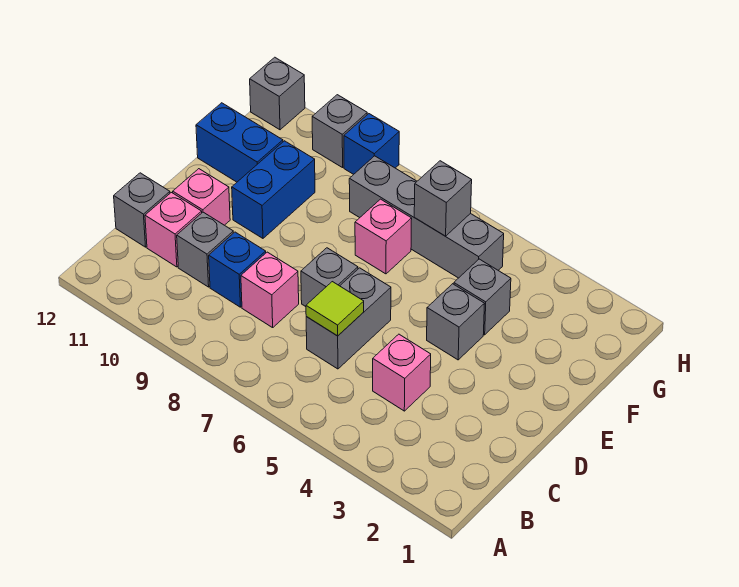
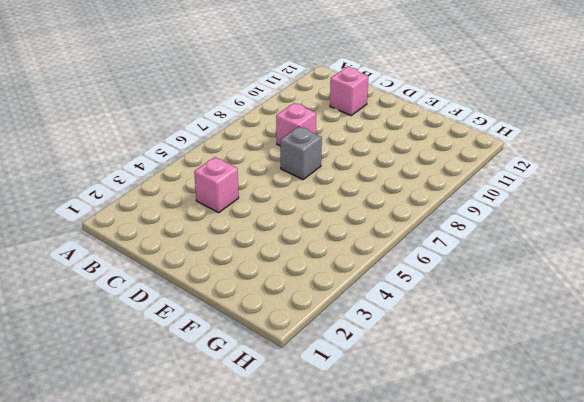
none -> grey 1x2 brick [306,268,391,369]
none -> blue 1x1 brick [209,232,266,307]
none -> grey 1x1 brick [177,212,233,287]

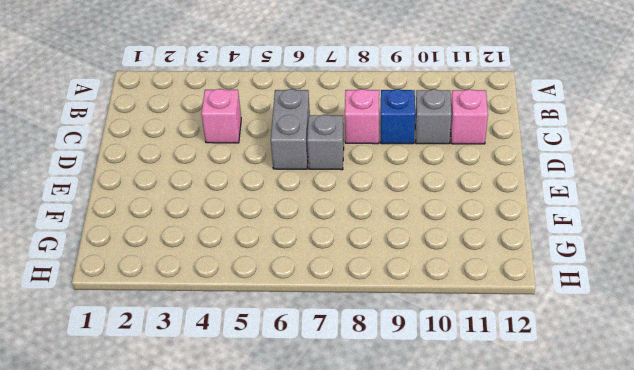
none -> grey 1x1 brick [114,173,170,247]
none -> pink 1x1 brick [173,169,230,225]
none -> grey 1x1 brick [427,284,484,360]

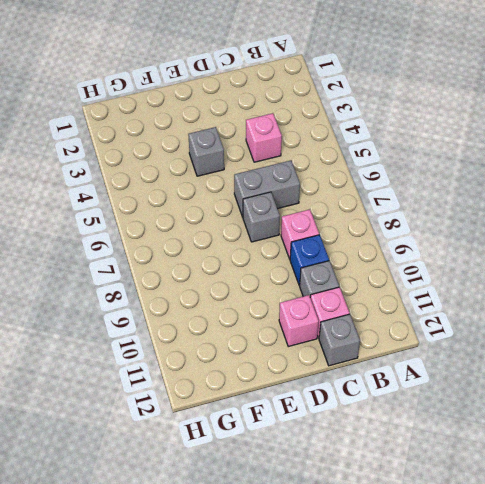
none -> blue 1x2 brick [232,141,315,238]
none -> grey 1x1 brick [454,259,511,335]
none -> pink 1x1 brick [355,199,412,274]

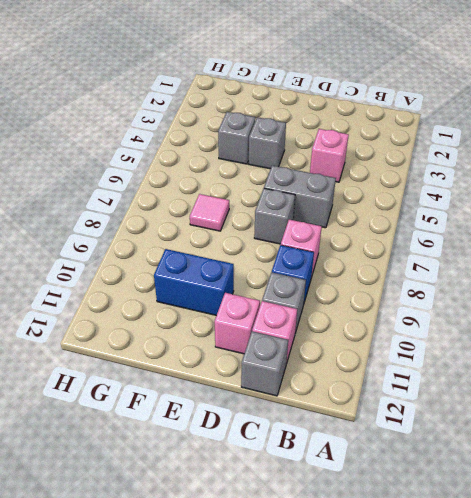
pink 1x1 tile [190,194,229,231] -> pink 1x1 brick [355,199,412,274]
none -> blue 1x2 brick [196,103,283,182]
none -> grey 1x4 brick [349,156,504,278]
none -> blue 1x1 brick [344,114,399,174]

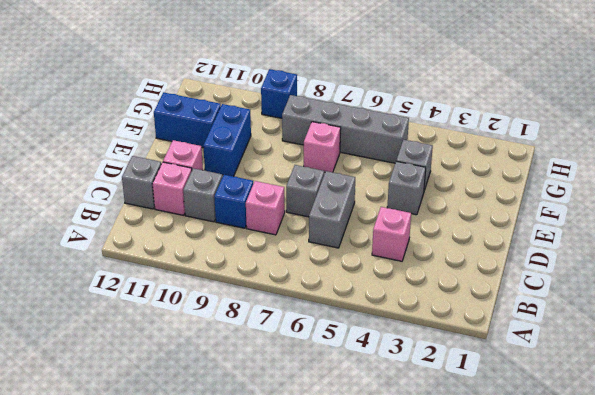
none -> grey 1x1 brick [312,95,367,168]
none -> grey 1x1 brick [250,57,305,130]
none -> lime 1x1 tile [306,282,364,336]

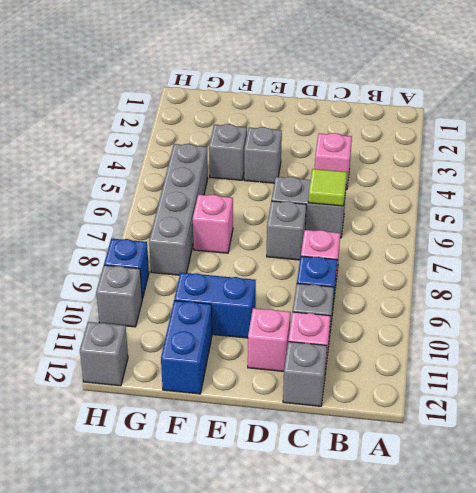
none -> grey 1x1 brick [414,161,472,236]

